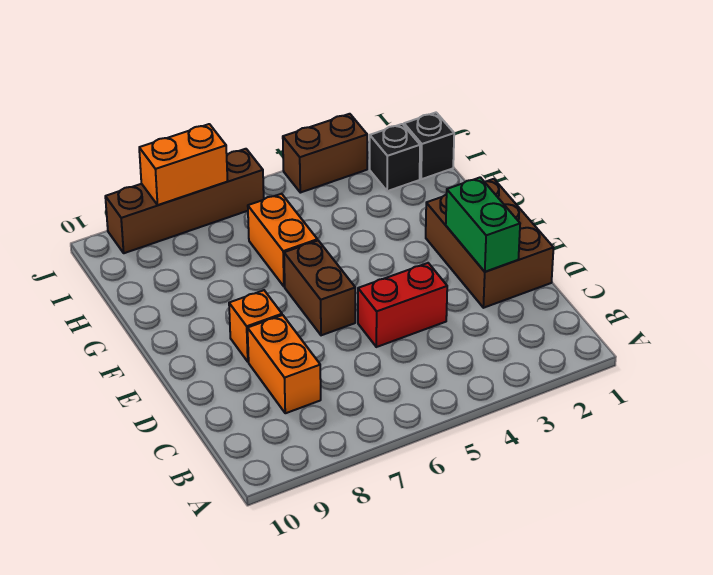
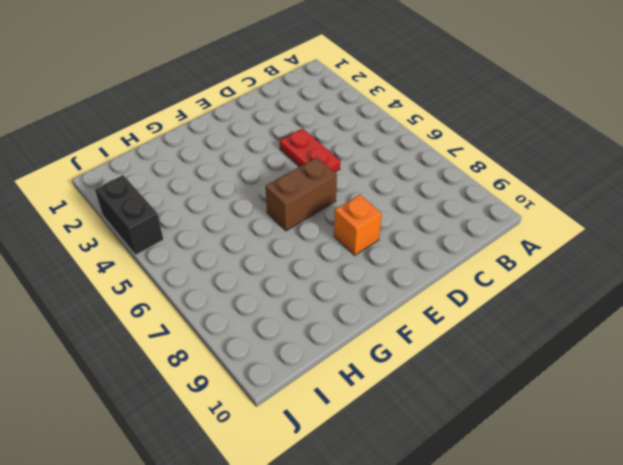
red 1x2 plate [280,128,340,172] -> red 1x2 brick [358,263,447,347]
black 1x2 brick [95,175,163,255] -> brown 1x2 brick [283,114,367,193]
none -> orange 1x2 brick [248,315,321,413]
none -> brown 2x3 brick [426,179,553,308]
none -> orange 1x2 brick [248,194,317,287]

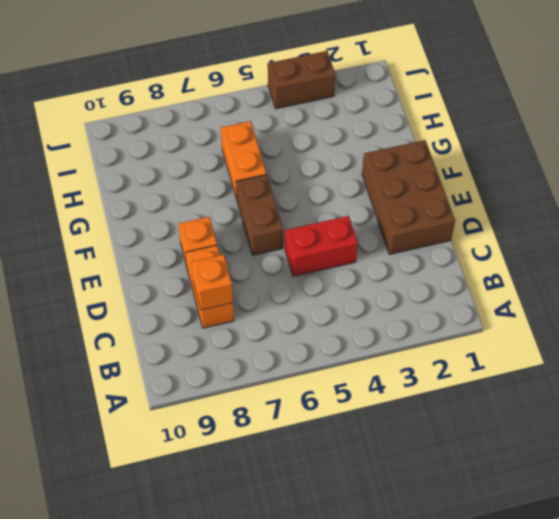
orange 1x1 brick [191,255,233,310] -> none
none -> black 1x1 brick [404,113,454,179]
none -> black 1x1 brick [370,124,420,191]
none -> brown 1x4 brick [105,149,264,253]

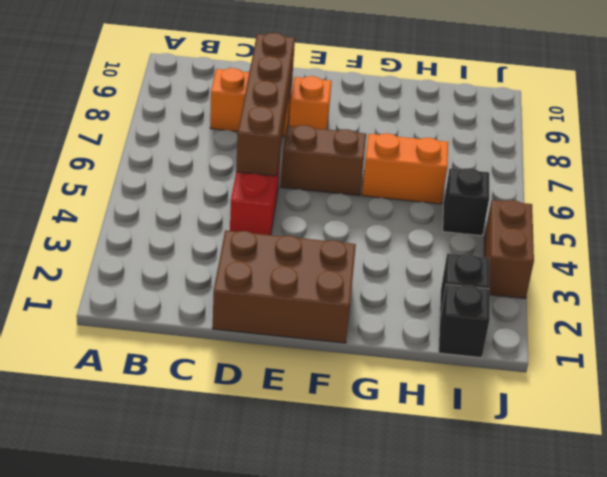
brown 1x4 brick [236,33,295,176] -> brown 1x4 brick moved to [105,149,264,253]
black 1x1 brick [443,168,489,236] -> none
none -> green 1x2 brick [446,177,520,272]
none -> orange 1x2 brick [139,124,228,205]

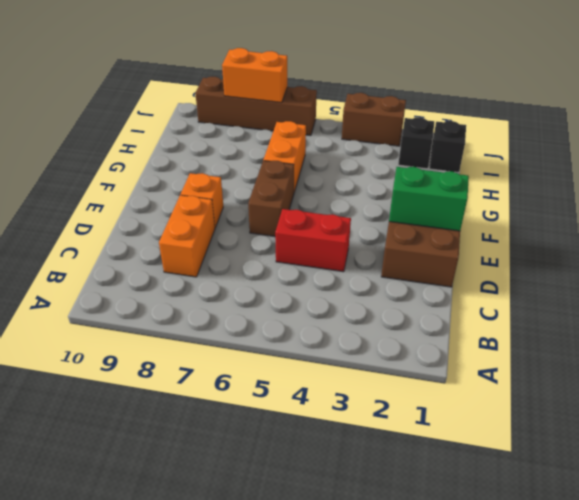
green 1x2 brick [389,167,469,231] -> green 1x2 brick turned to [446,177,520,272]

